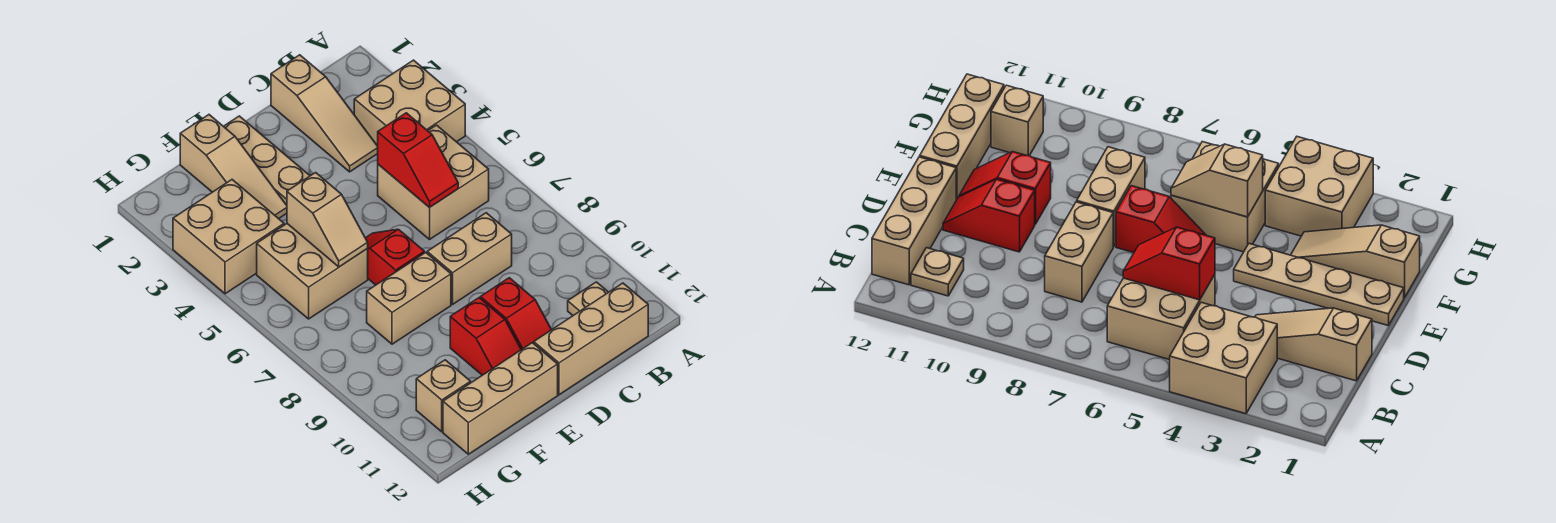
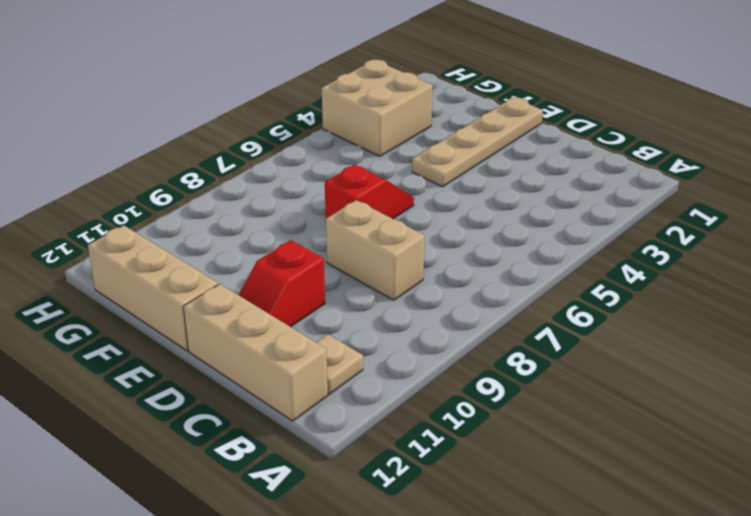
none -> tan 2x2 brick [354,60,465,146]
none -> tan 2x2 brick [378,125,489,239]
none -> tan 1x3 slope [271,55,378,172]

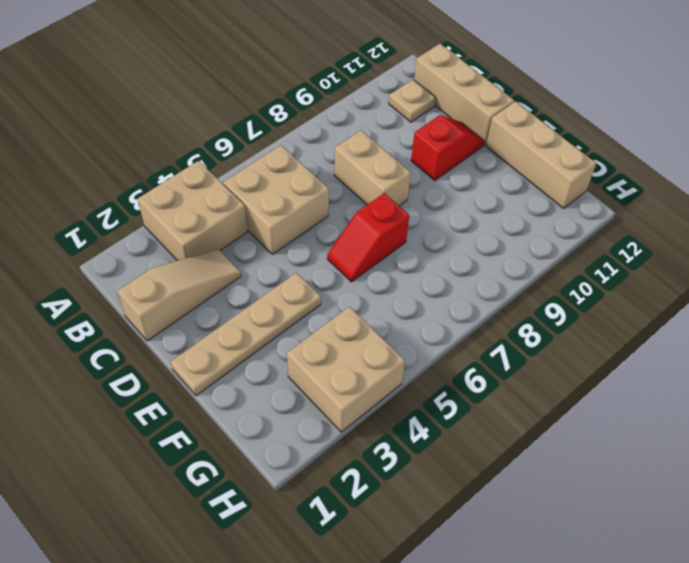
none -> tan 1x2 brick [367,252,451,344]
none -> red 1x2 slope [450,298,521,375]
none -> tan 1x3 slope [180,115,287,219]

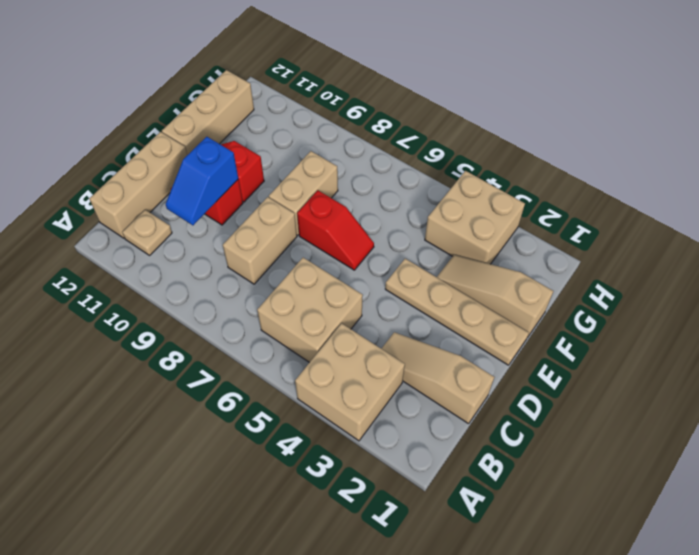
blue 1x2 slope [166,137,238,225] -> none
none -> tan 2x2 brick [257,224,368,319]
none -> tan 1x1 brick [416,360,471,432]
none -> red 1x2 slope [378,113,458,208]

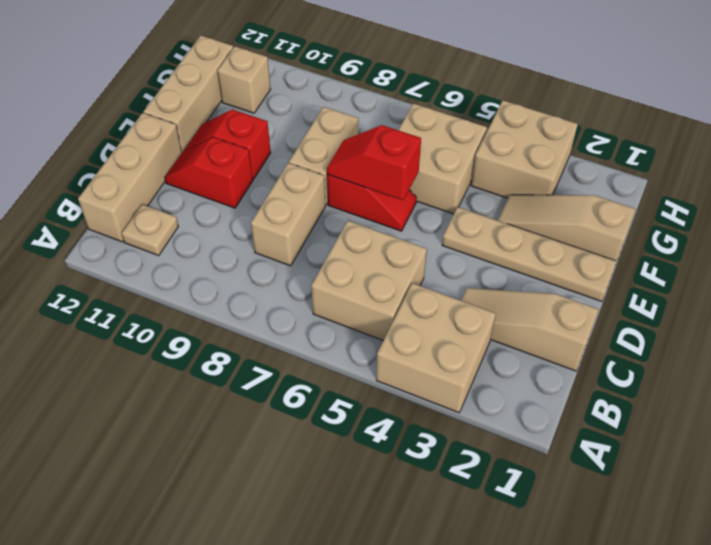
red 1x2 slope [327,125,421,200] -> red 1x2 slope moved to [378,113,458,208]
none -> tan 1x2 slope [287,173,368,267]

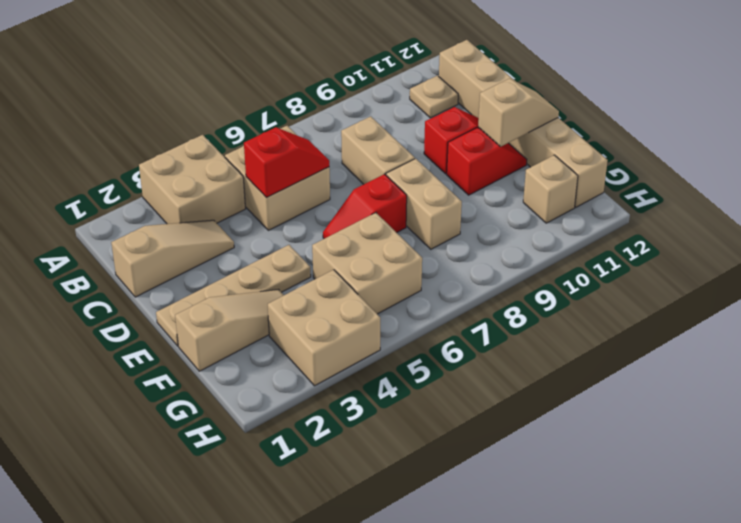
tan 1x2 slope [478,79,559,146] -> tan 1x2 slope moved to [287,173,368,267]

